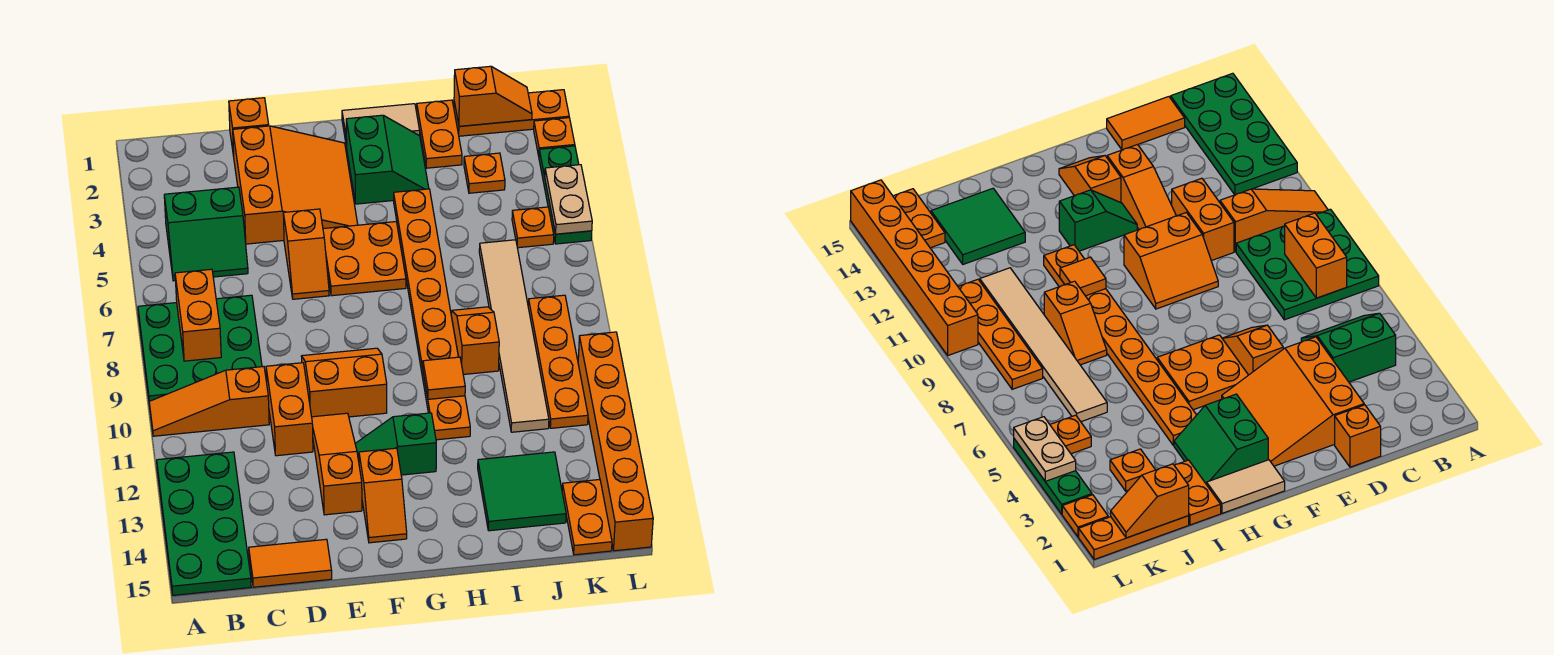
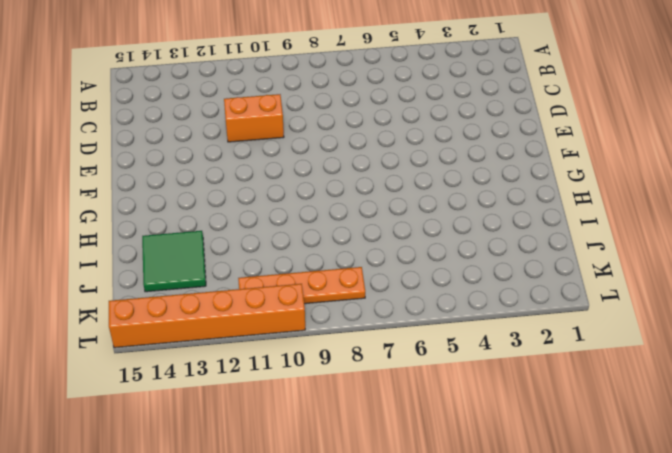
none -> green 3x3 plate [138,295,262,401]
none -> orange 1x3 slope [149,367,269,436]
none -> green 2x4 plate [157,452,251,595]
none -> green 2x2 slope [164,187,248,281]

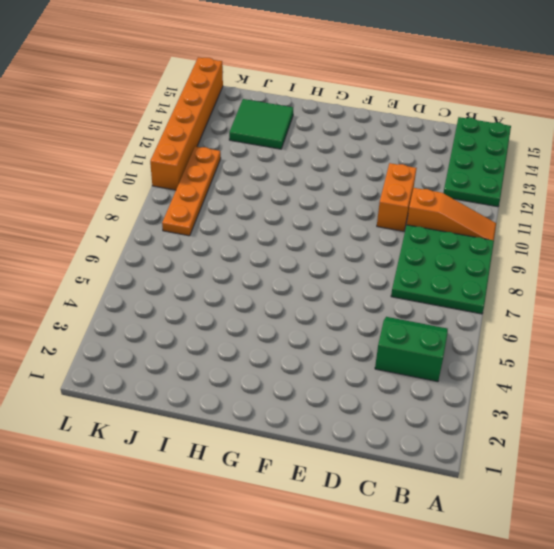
none -> orange 1x2 tile [249,539,332,587]
none -> orange 1x1 brick [229,98,269,156]
none -> orange 3x3 slope [233,126,358,244]
none -> orange 1x2 slope [283,209,329,299]

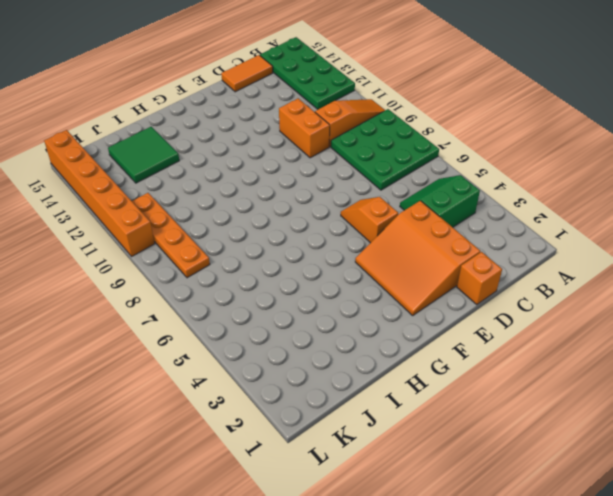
none -> orange 2x2 slope [301,348,387,417]
none -> orange 1x3 slope [312,413,362,515]
none -> orange 2x2 plate [323,222,406,296]
none -> green 1x2 slope [355,413,436,475]

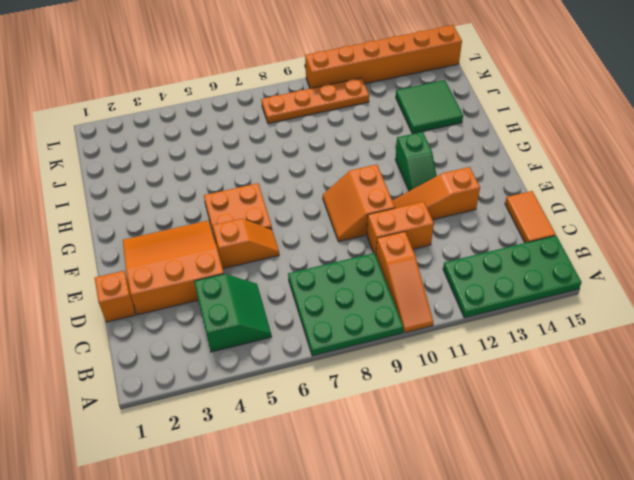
none -> orange 1x2 slope [359,448,407,543]
none -> tan 1x2 tile [342,104,420,147]
none -> green 2x2 slope [346,115,429,204]
none -> orange 1x8 plate [394,189,470,440]

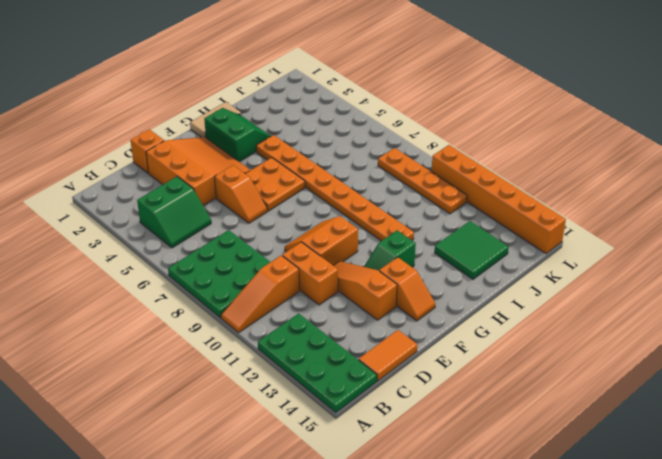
none -> orange 1x2 plate [417,100,462,168]
none -> orange 1x2 slope [451,307,499,375]
none -> orange 1x3 plate [454,90,569,136]
none -> orange 1x1 plate [464,153,505,193]

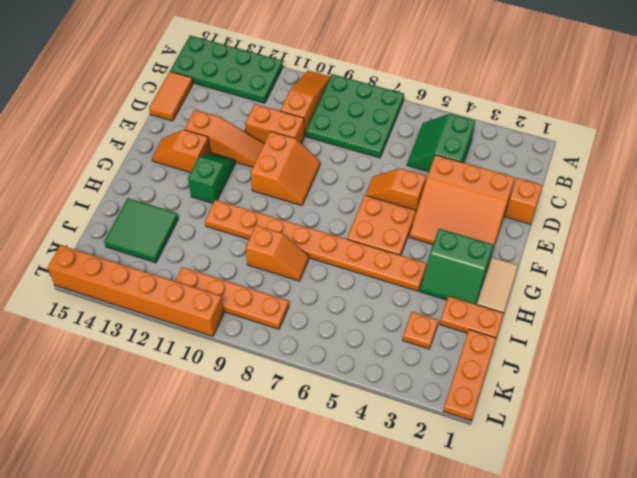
none -> tan 1x6 tile [479,240,549,432]
none -> orange 1x1 plate [512,207,554,248]
none -> orange 1x2 plate [562,480,612,555]
none -> orange 1x1 plate [534,118,575,156]

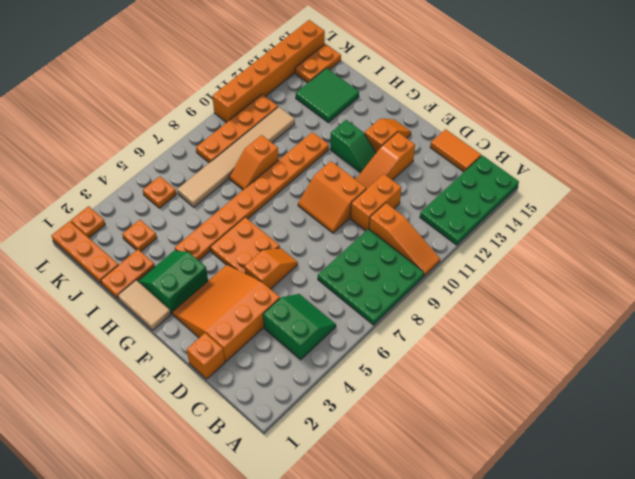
none -> green 1x3 plate [539,146,592,244]
none -> orange 1x2 brick [175,269,221,361]
none -> orange 1x1 tile [423,357,465,399]
none -> orange 1x2 slope [454,66,532,126]

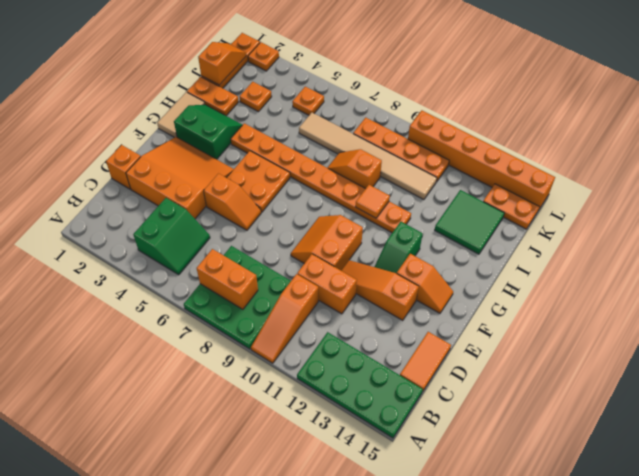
none -> green 1x3 plate [539,146,592,244]
none -> tan 1x2 plate [545,165,592,234]

